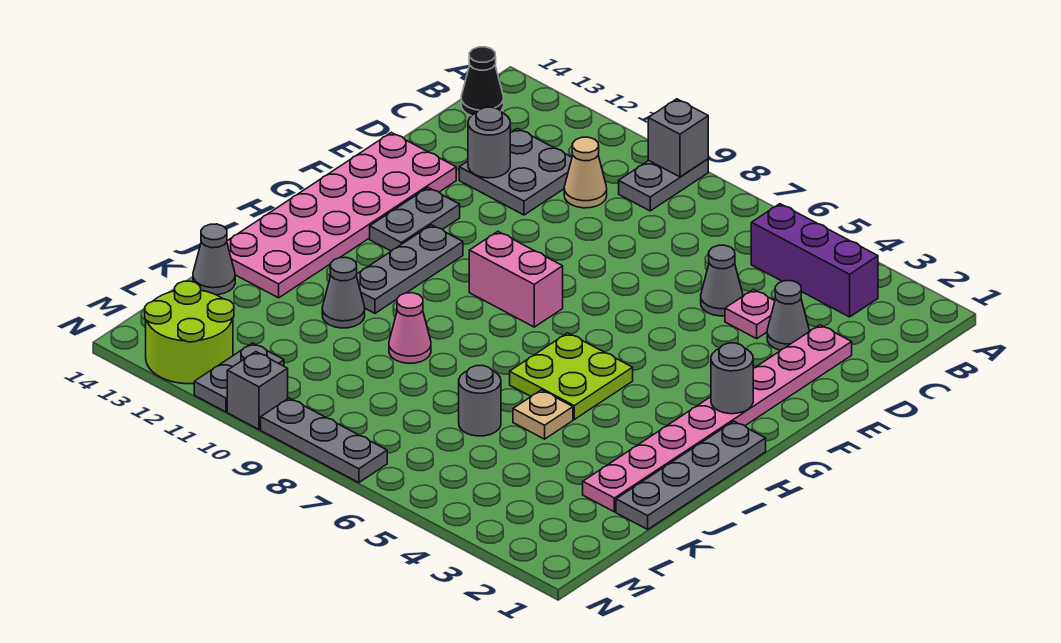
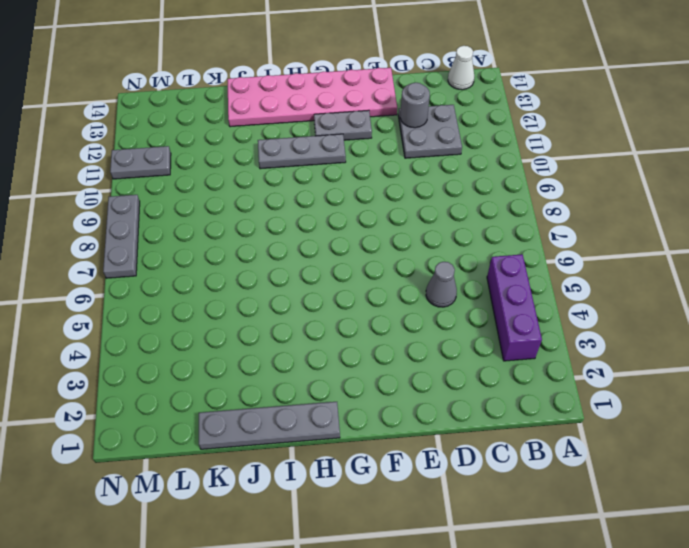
white 1x1 cone [448,46,474,90] -> black 1x1 cone [461,47,504,116]
none -> grey 1x2 plate [619,159,708,211]
none -> tan 1x1 cone [564,137,607,208]
none -> pink 1x8 plate [583,325,852,512]

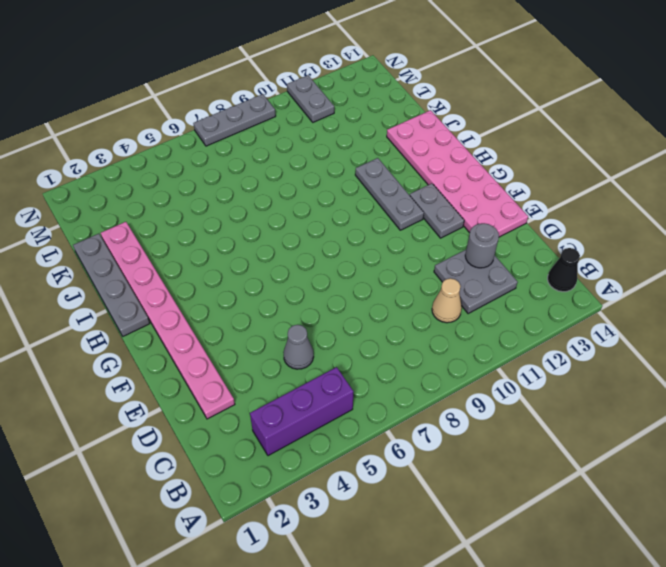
none -> grey 1x2 plate [619,159,708,211]
none -> grey 1x1 cone [767,281,809,350]
none -> pink 1x1 plate [725,290,775,339]

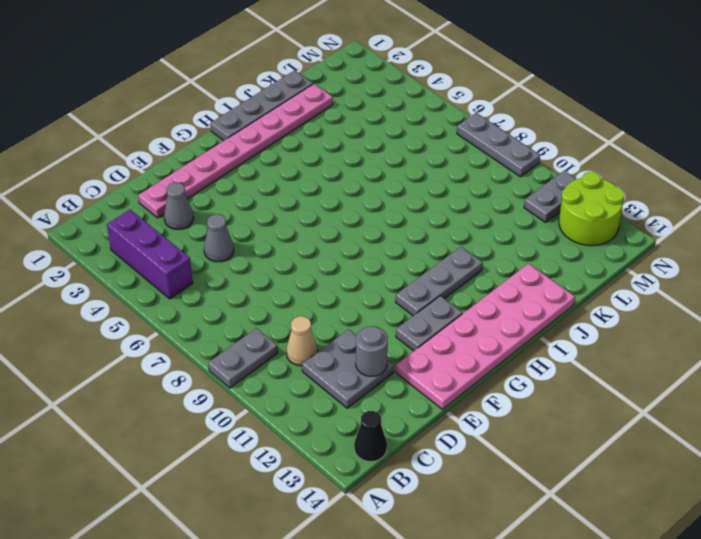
none -> pink 1x1 plate [725,290,775,339]
none -> pink 1x2 brick [469,232,563,327]
none -> lime 2x2 plate [510,333,633,419]

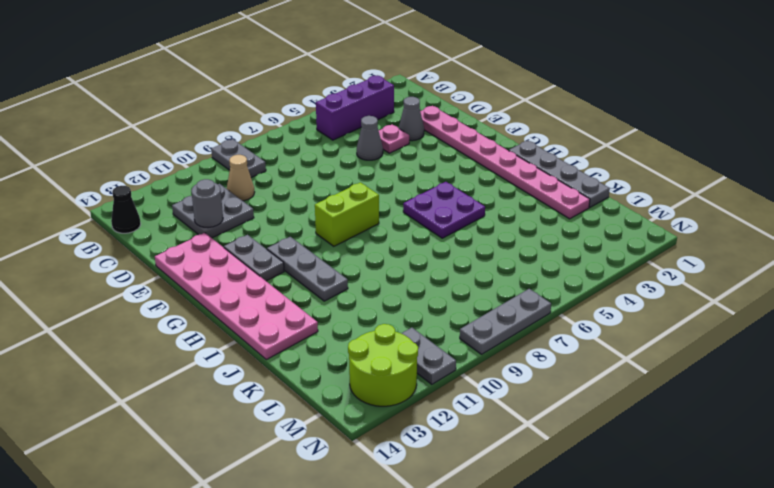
lime 1x2 brick [315,182,379,246] -> pink 1x2 brick [469,232,563,327]
purple 2x2 plate [403,182,485,238] -> lime 2x2 plate [510,333,633,419]
none -> tan 1x1 plate [513,390,573,439]
none -> pink 1x1 cone [389,293,431,363]
none -> grey 1x1 cone [322,257,365,328]

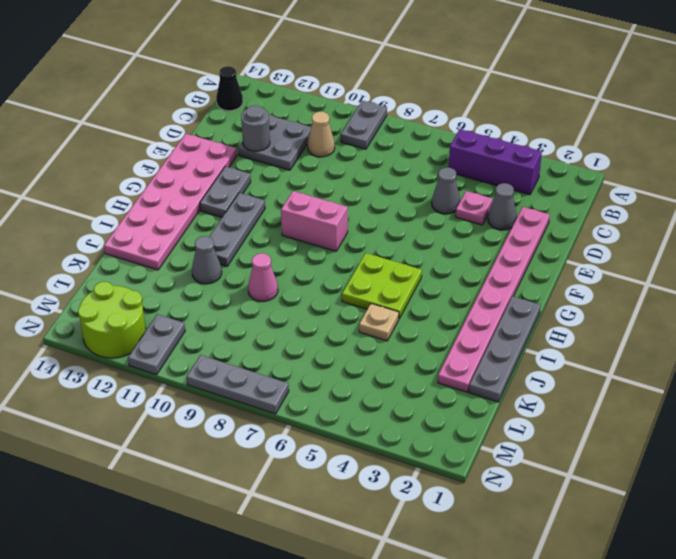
none -> grey 1x1 round brick [459,365,501,436]
none -> grey 1x1 cone [193,224,235,295]
none -> grey 1x1 brick [227,352,288,430]

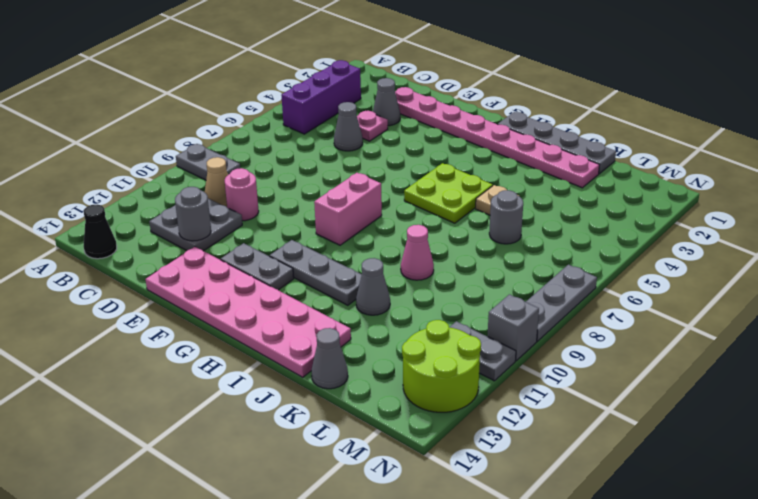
pink 1x1 round brick [225,168,259,221] -> none
none -> grey 1x1 brick [648,99,708,177]
none -> grey 1x1 round brick [711,343,753,414]

